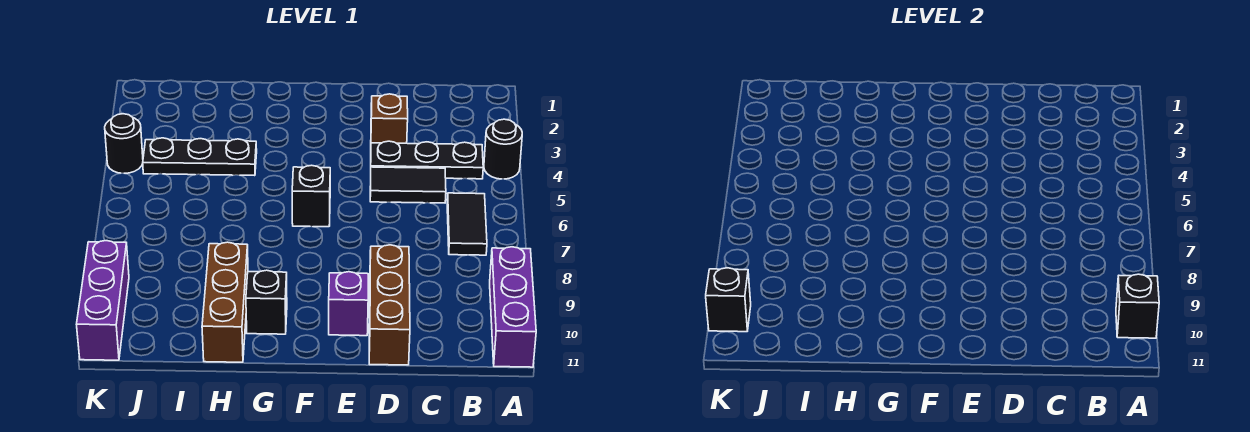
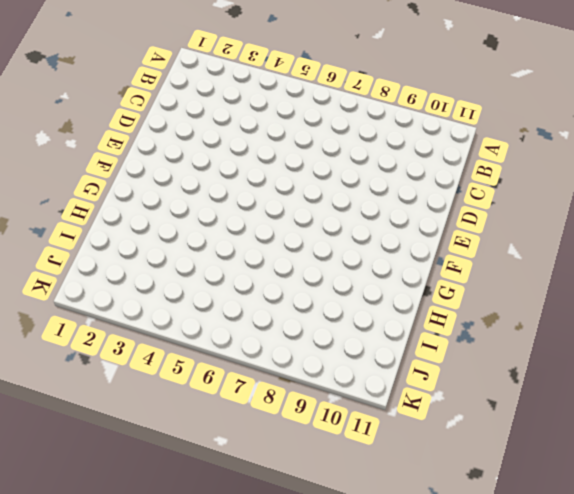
none -> black 1x1 round brick [484,119,522,179]
none -> purple 1x3 brick [490,247,536,367]
none -> black 1x3 plate [371,141,483,179]

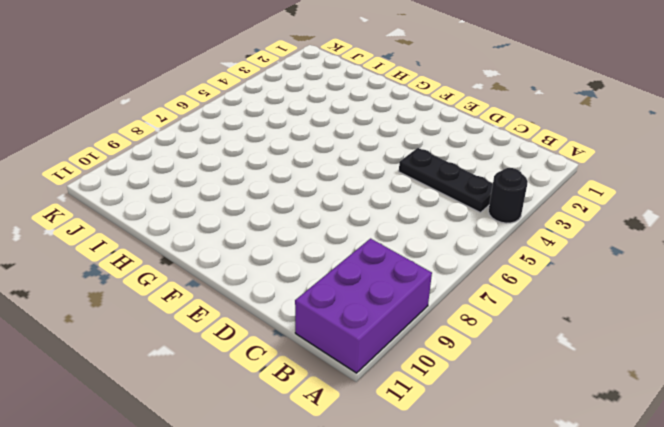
purple 2x3 brick [295,239,432,373] -> purple 1x3 brick [490,247,536,367]
none -> black 1x2 tile [447,193,487,255]
none -> black 1x2 tile [370,167,446,203]
none -> brown 1x1 brick [371,94,408,143]

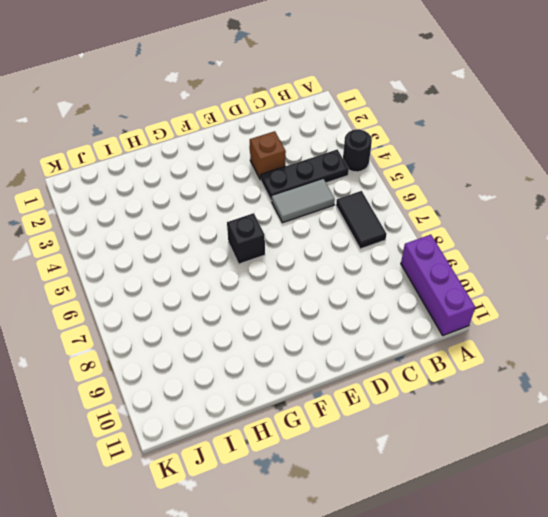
grey 1x2 tile [272,179,335,223] -> black 1x2 tile [370,167,446,203]
none -> brown 1x3 brick [369,245,410,365]
none -> purple 1x1 brick [329,272,368,336]
none -> black 1x1 brick [246,270,287,334]

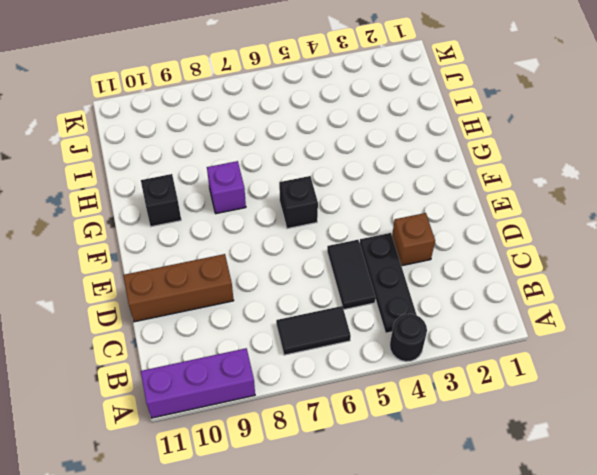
purple 1x1 brick [207,161,246,214] -> purple 1x1 brick moved to [329,272,368,336]
none -> black 1x3 plate [143,138,257,176]
none -> brown 1x3 brick [202,242,248,362]
none -> black 1x1 round brick [105,114,143,173]

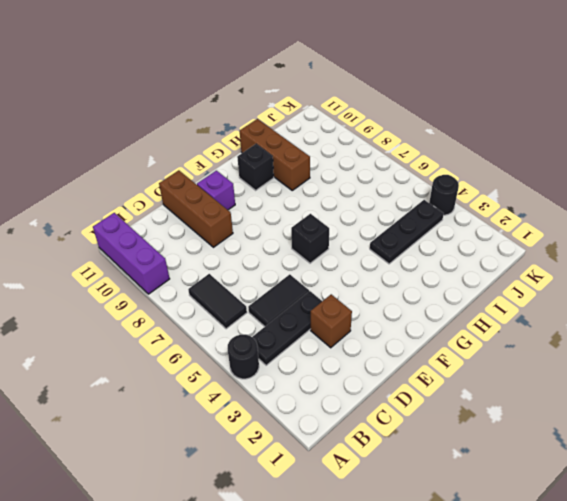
none -> purple 1x3 brick [77,241,129,360]
none -> black 1x1 brick [1116,274,1159,338]
none -> black 1x1 brick [706,268,751,332]

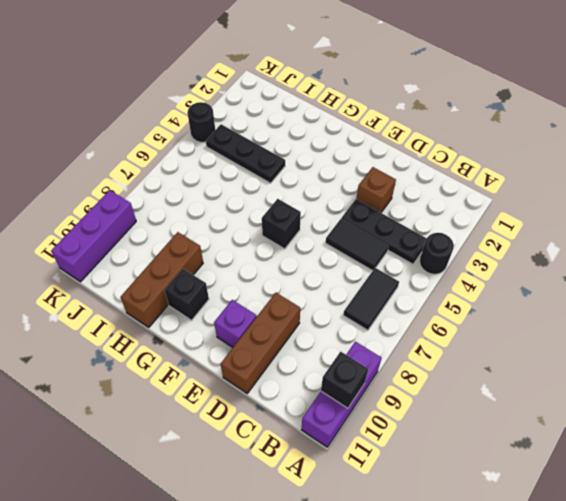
none -> black 1x1 brick [706,268,751,332]

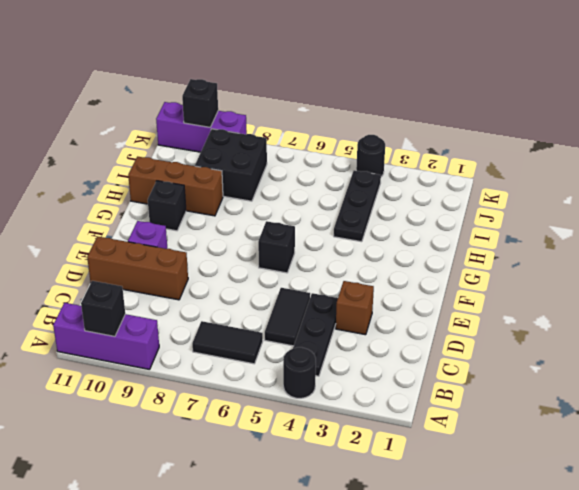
black 2x2 brick [195,129,267,201] -> none

